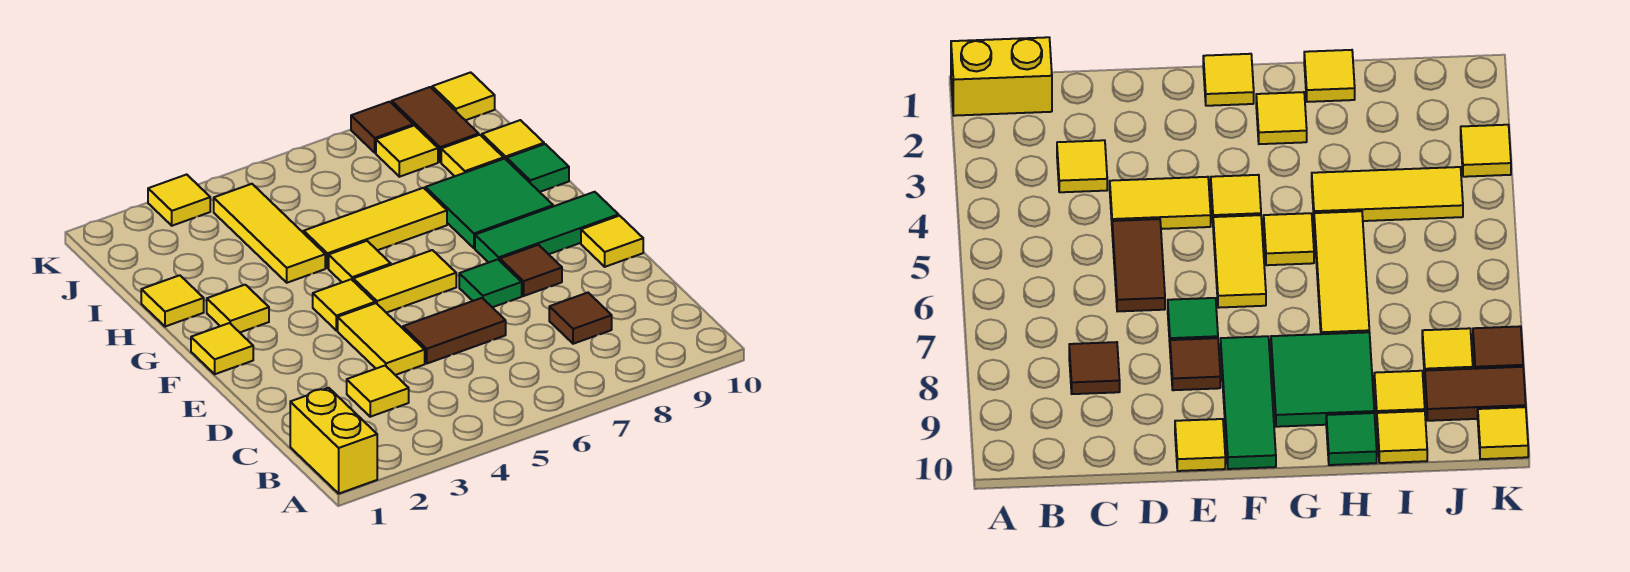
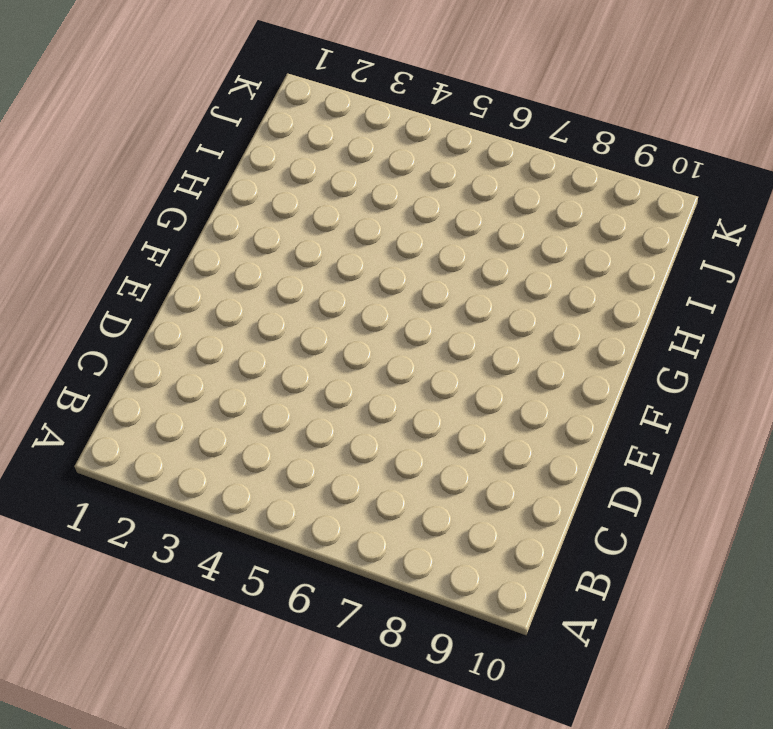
none -> yellow 1x2 brick [290,388,377,493]
none -> yellow 1x1 tile [347,366,409,417]
none -> brown 1x1 tile [549,293,612,344]

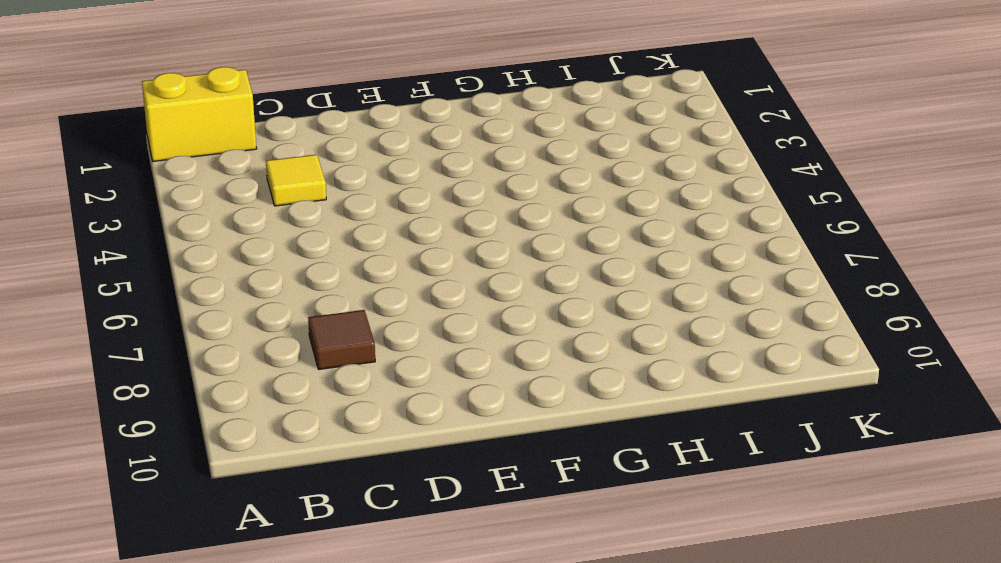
none -> yellow 1x2 tile [338,303,425,375]
none -> brown 1x2 tile [403,298,506,364]
none -> green 1x1 tile [459,259,522,307]

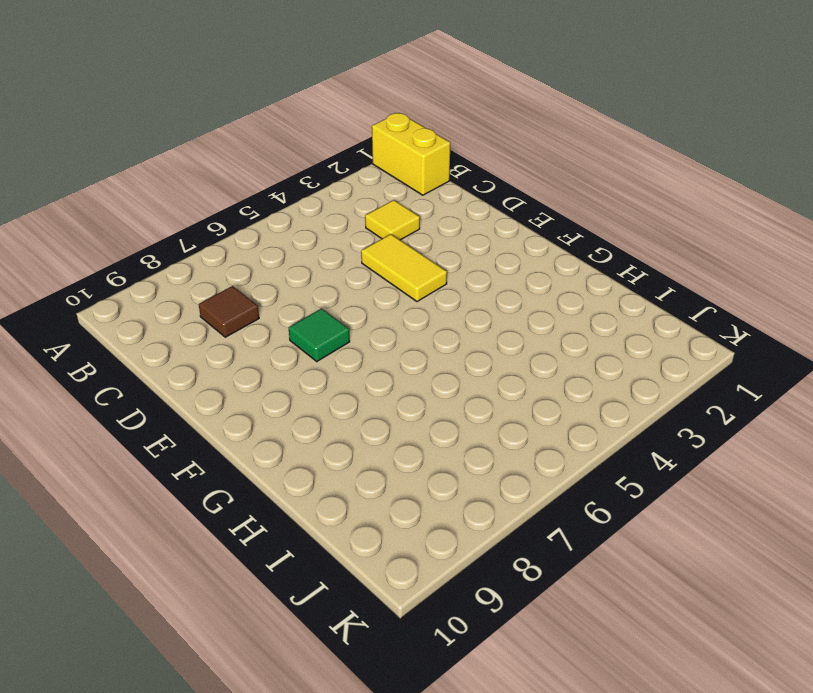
none -> brown 1x2 tile [403,298,506,364]
none -> brown 1x1 tile [500,245,562,296]
none -> yellow 1x1 tile [581,216,643,267]

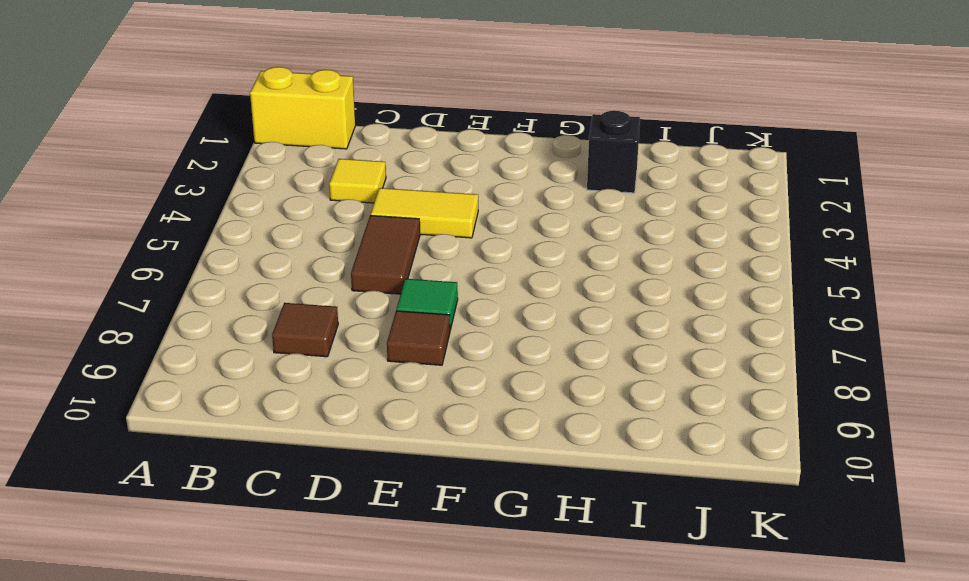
black 1x1 brick [587,111,640,193] -> none
none -> yellow 1x1 tile [581,216,643,267]
none -> yellow 1x1 tile [191,323,253,374]
none -> yellow 1x1 tile [313,279,375,331]

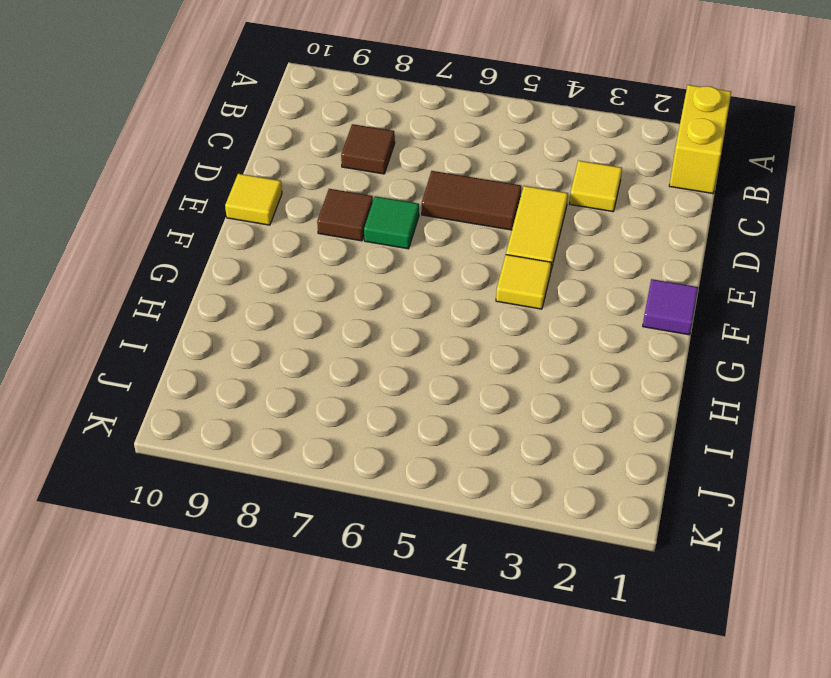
purple 1x1 tile [643,279,698,335] -> yellow 1x1 tile [191,323,253,374]
none -> yellow 1x2 tile [353,250,456,313]
none -> green 1x3 tile [475,192,619,263]
none -> yellow 1x1 tile [207,285,269,332]

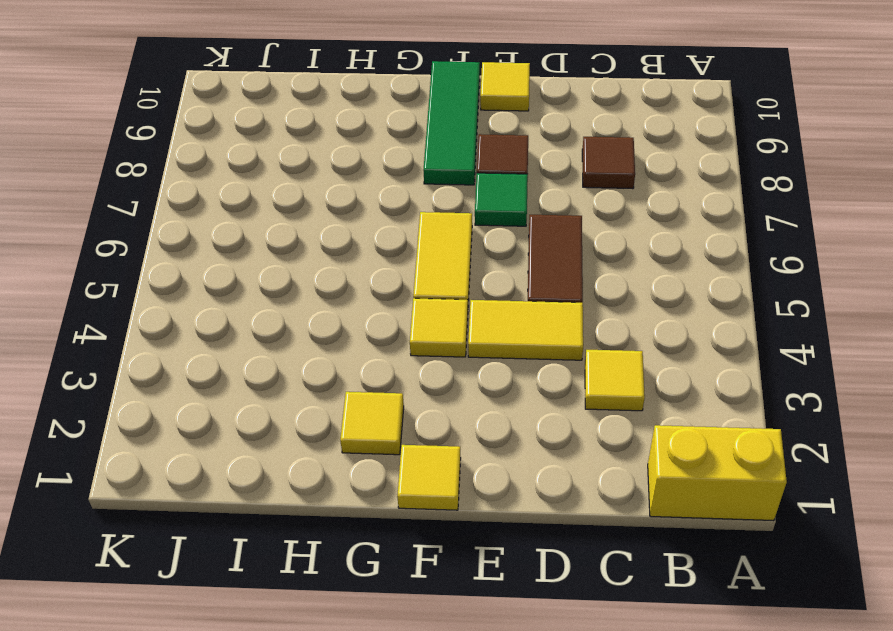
none -> yellow 1x1 tile [329,241,391,282]
none -> green 2x2 tile [425,159,553,248]
none -> yellow 1x1 tile [141,275,204,327]

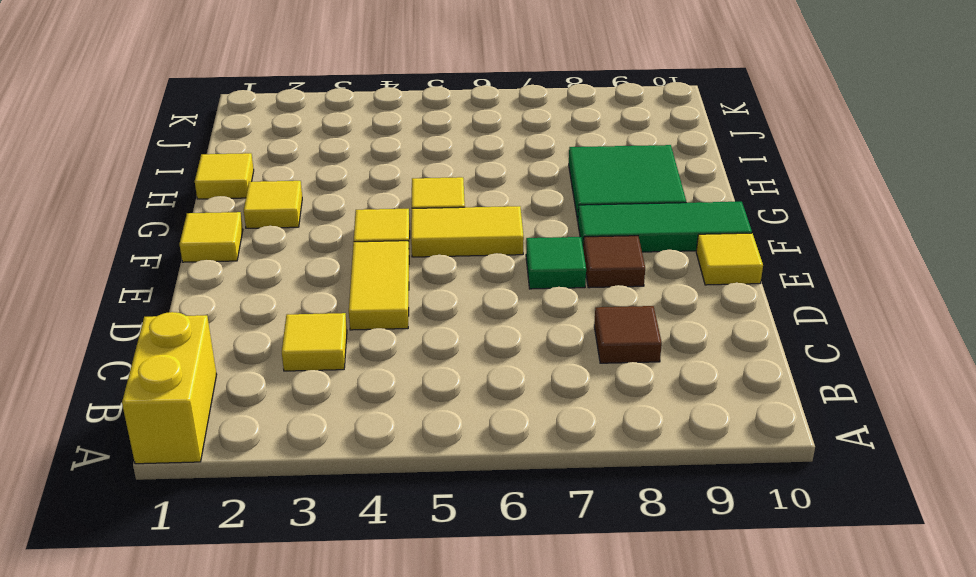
none -> brown 1x2 tile [403,298,506,364]
none -> yellow 1x3 tile [214,184,325,283]
none -> yellow 1x3 tile [304,188,447,268]

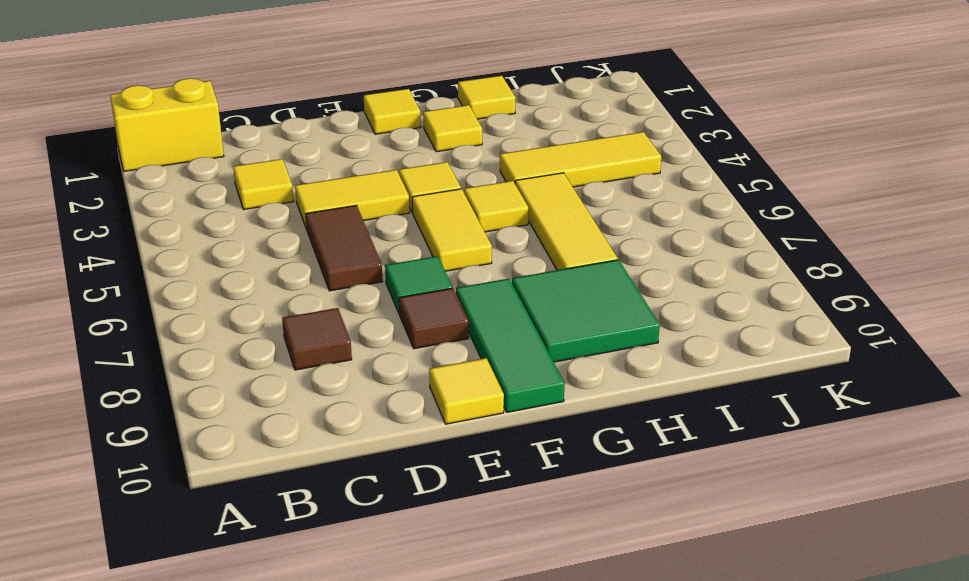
none -> green 1x1 tile [507,144,569,192]
none -> yellow 1x1 tile [441,135,504,176]
none -> yellow 1x1 tile [482,120,544,160]

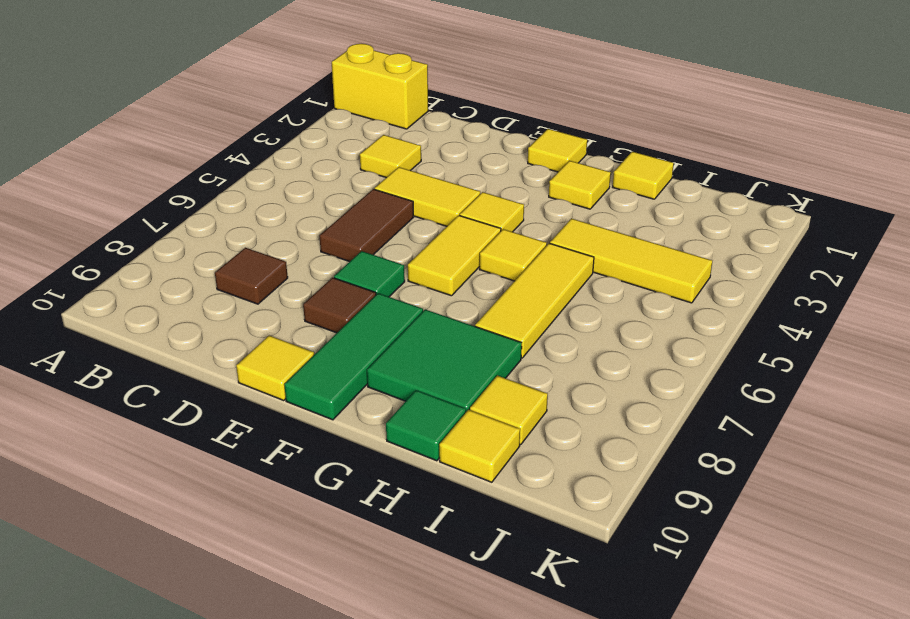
none -> yellow 1x1 tile [376,125,438,177]
none -> brown 1x2 tile [392,87,479,162]
none -> yellow 1x1 tile [148,174,210,226]

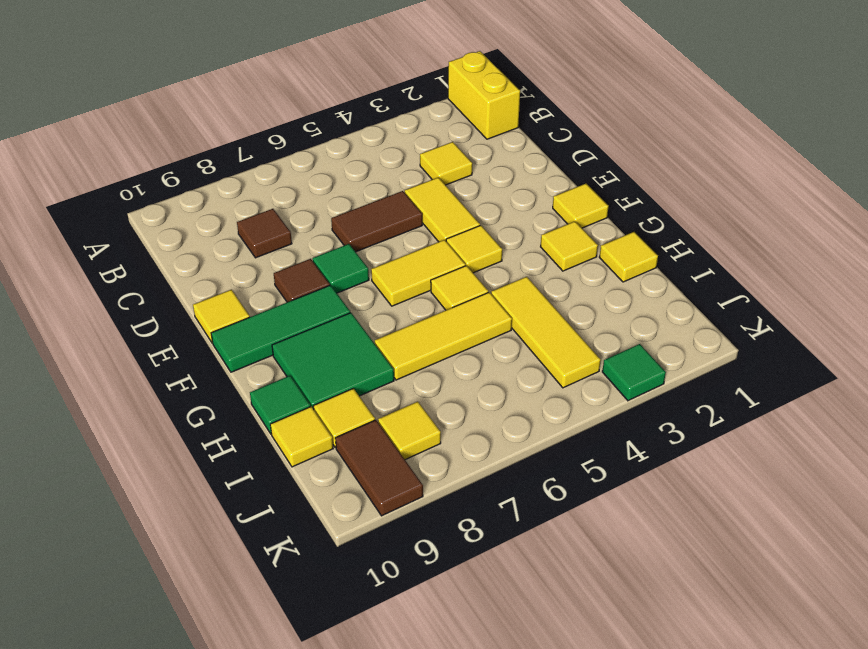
green 1x1 tile [602,344,666,401] -> yellow 1x1 tile [148,174,210,226]
none -> brown 1x1 tile [351,102,413,153]
none -> yellow 1x1 tile [432,72,495,120]

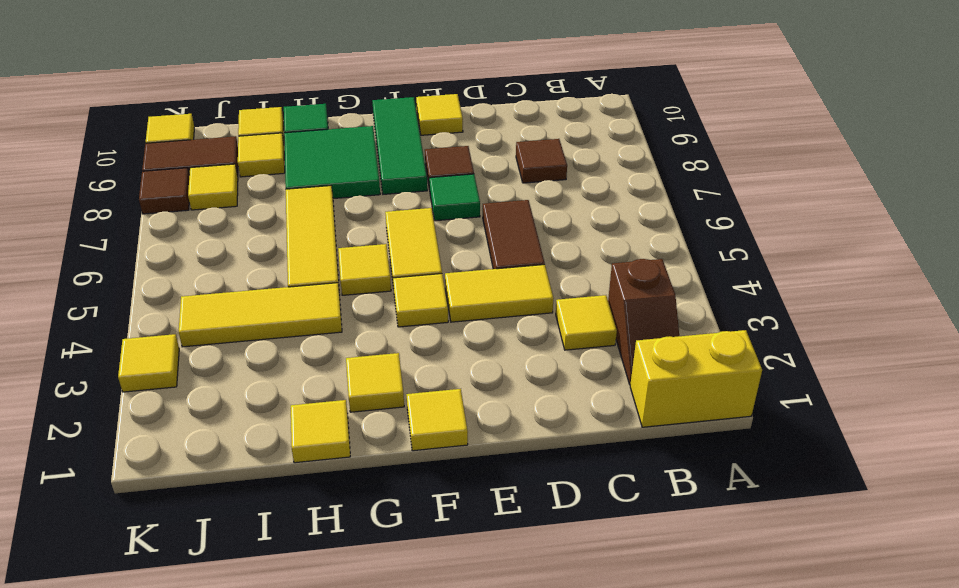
brown 1x2 slope [608,259,679,384] -> none

